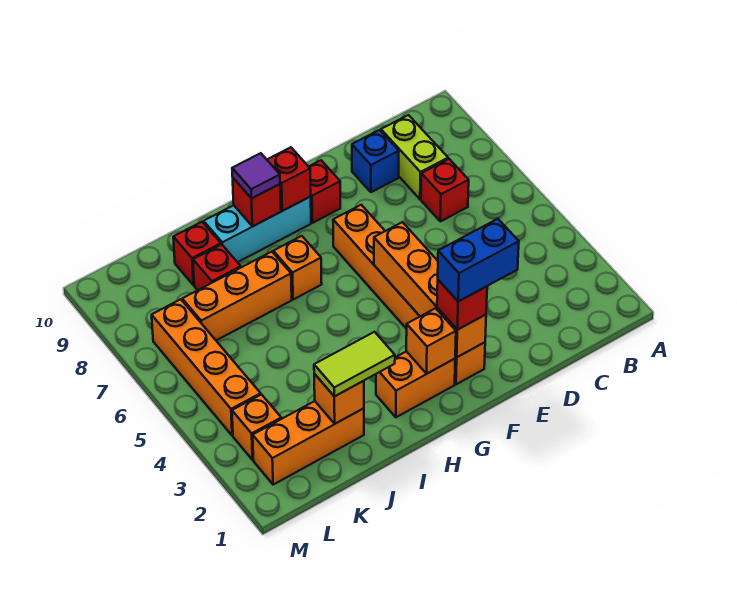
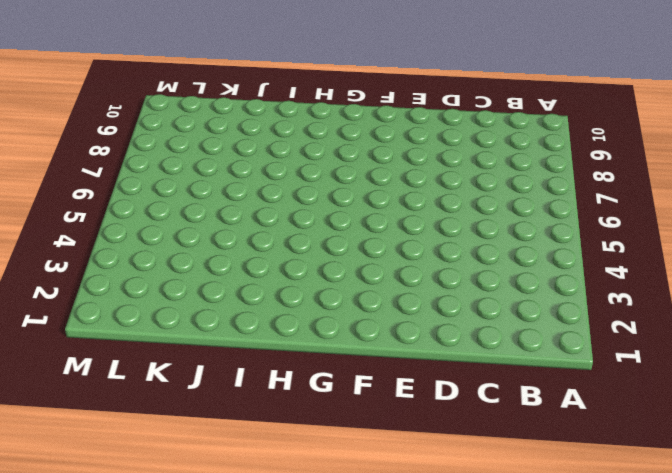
none -> red 1x1 brick [421,159,469,221]
none -> lime 1x2 brick [381,115,448,199]
none -> blue 1x1 brick [352,130,399,192]

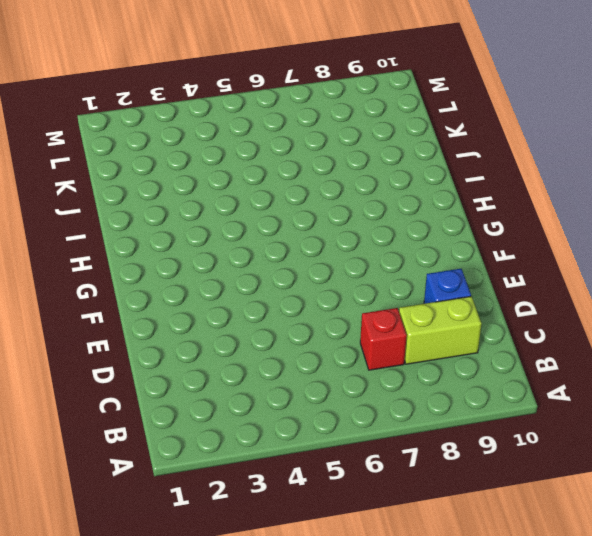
none -> orange 1x6 brick [333,205,485,384]
none -> red 1x1 brick [309,160,340,223]
none -> orange 1x2 brick [376,351,455,417]

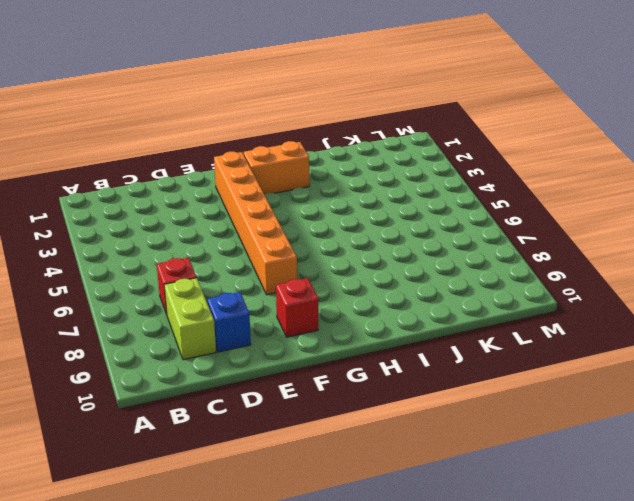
none -> cyan 1x3 brick [204,197,311,262]
none -> orange 1x1 brick [273,236,322,300]
none -> orange 1x3 brick [182,252,292,340]

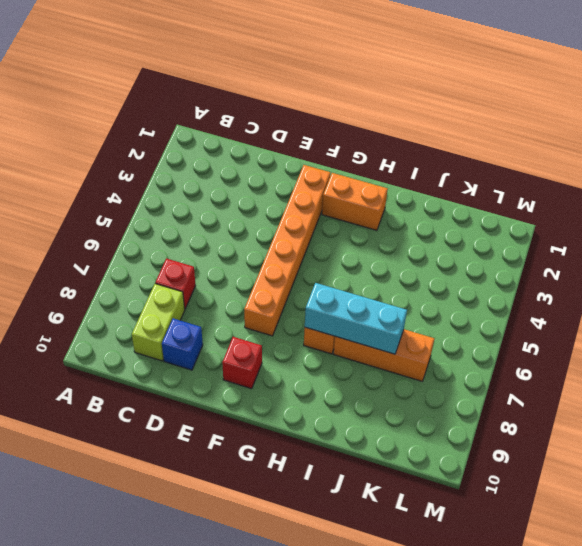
cyan 1x3 brick [305,283,407,354] -> cyan 1x3 brick moved to [204,197,311,262]
none -> orange 1x3 brick [253,401,364,485]
none -> red 1x1 brick [193,244,241,290]
none -> red 1x1 brick [173,222,221,285]

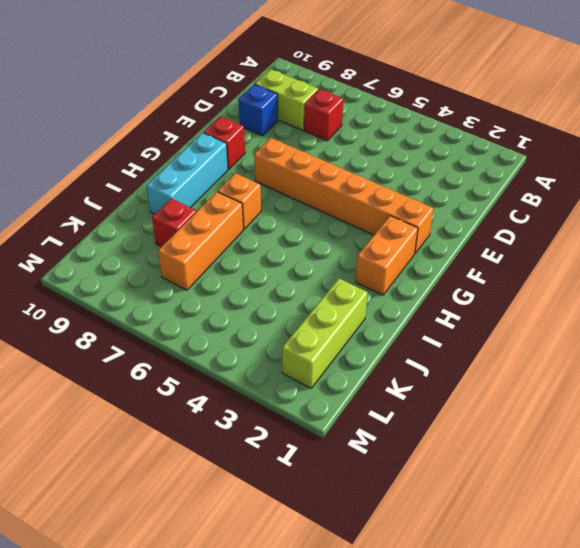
lime 1x3 brick [282,279,368,388] -> orange 1x3 brick [253,401,364,485]
none -> red 1x1 brick [173,222,221,285]
none -> orange 1x1 brick [232,395,281,460]
none -> orange 1x4 brick [152,299,261,436]

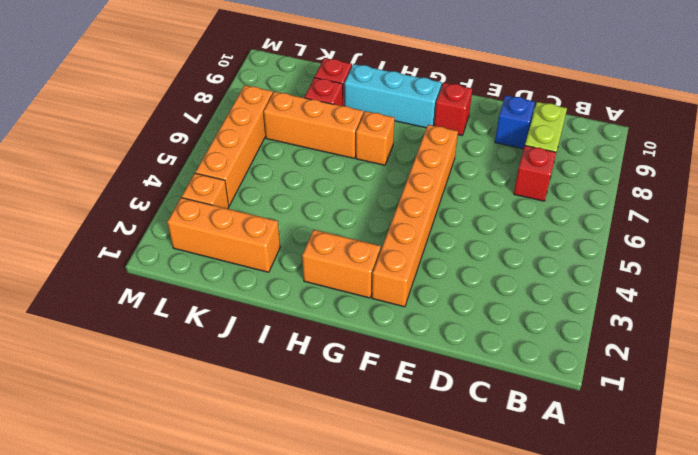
none -> orange 1x4 brick [374,222,486,357]
none -> orange 1x1 brick [406,308,456,374]
none -> red 1x1 brick [267,147,311,211]

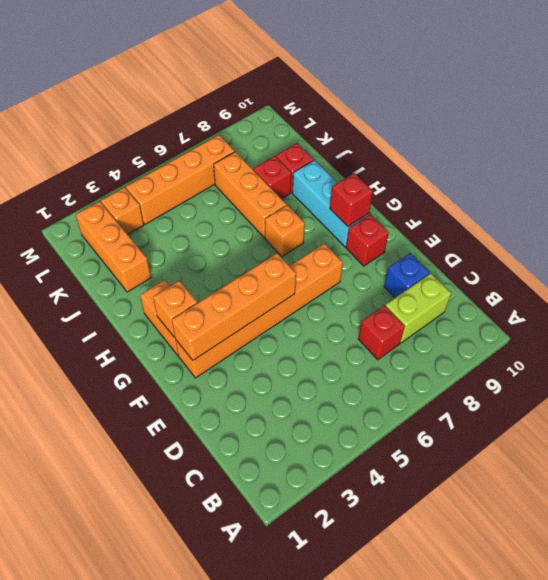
none -> red 1x1 brick [233,178,281,226]
none -> orange 1x1 brick [314,374,364,424]
none -> red 1x1 brick [437,280,487,330]

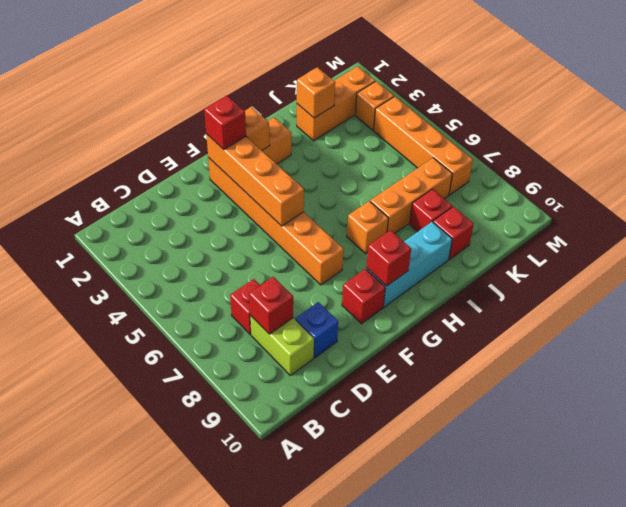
red 1x1 brick [249,277,293,334] -> red 1x1 brick moved to [233,178,281,226]
none -> purple 1x1 tile [232,153,280,198]
none -> lime 1x2 tile [314,332,395,396]
none -> blue 1x2 brick [438,219,519,301]

